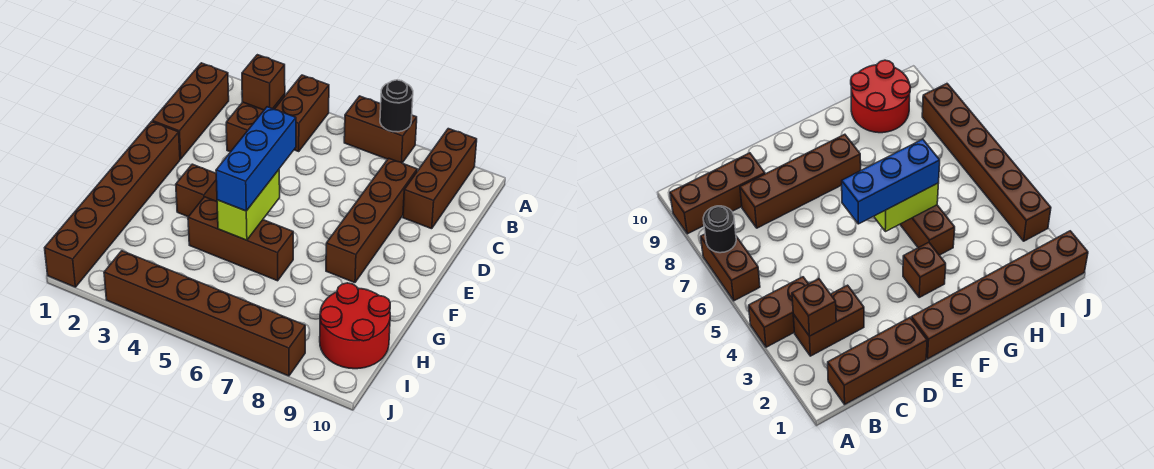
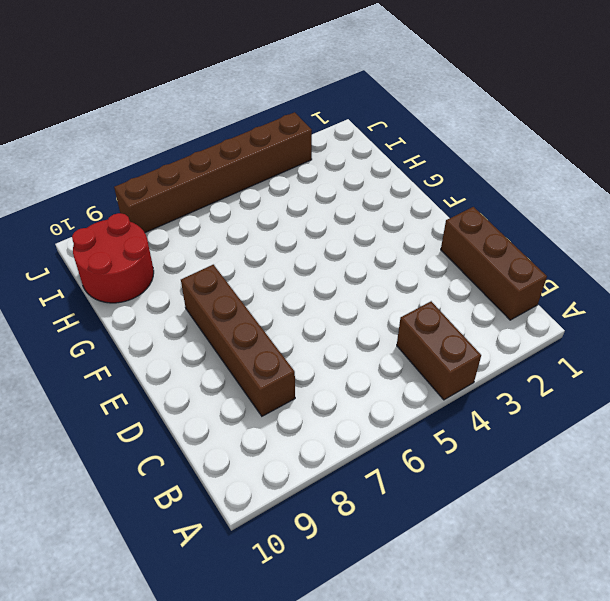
none -> brown 1x2 brick [344,96,417,163]
none -> brown 1x3 brick [403,129,477,229]
none -> brown 1x2 brick [226,94,285,152]

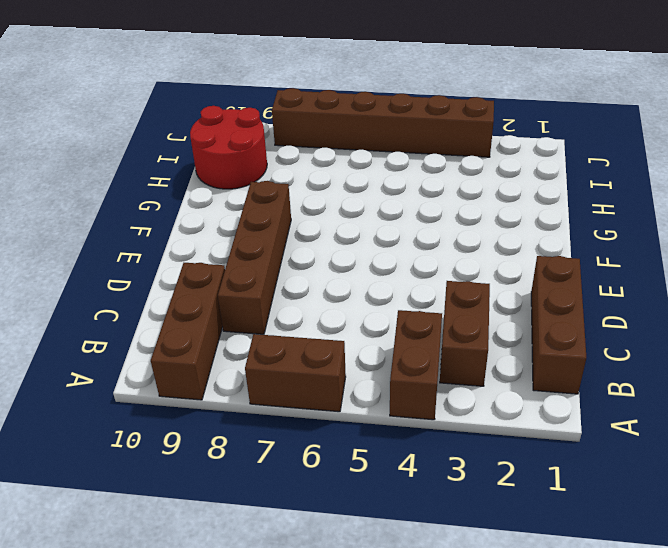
none -> brown 1x6 brick [45,122,180,287]
none -> brown 1x1 brick [176,164,217,217]
none -> brown 1x3 brick [188,197,293,281]

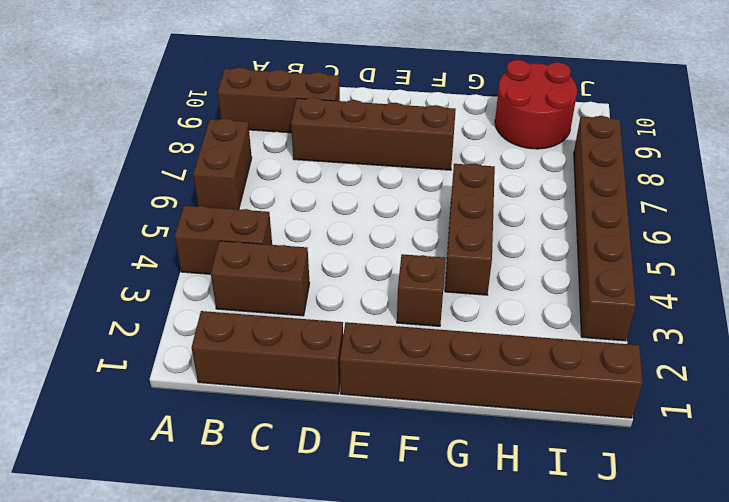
none -> black 1x1 round brick [380,80,413,132]
none -> brown 1x1 brick [242,55,285,110]
none -> lime 1x2 brick [217,170,280,240]

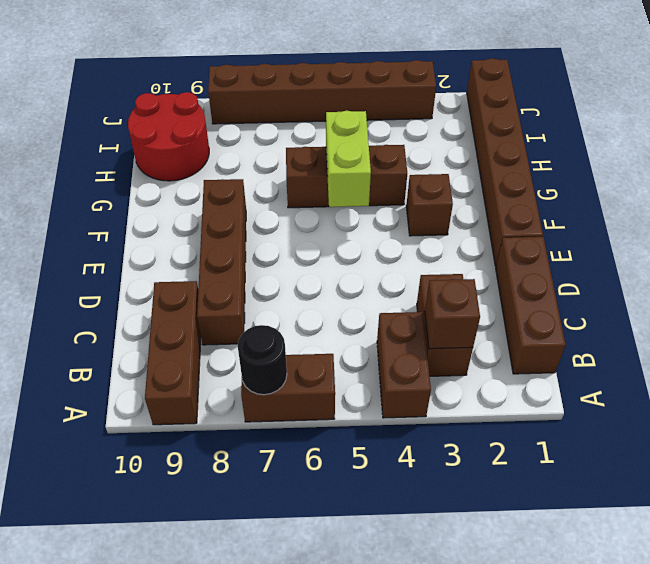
none -> blue 1x3 brick [216,107,296,211]

